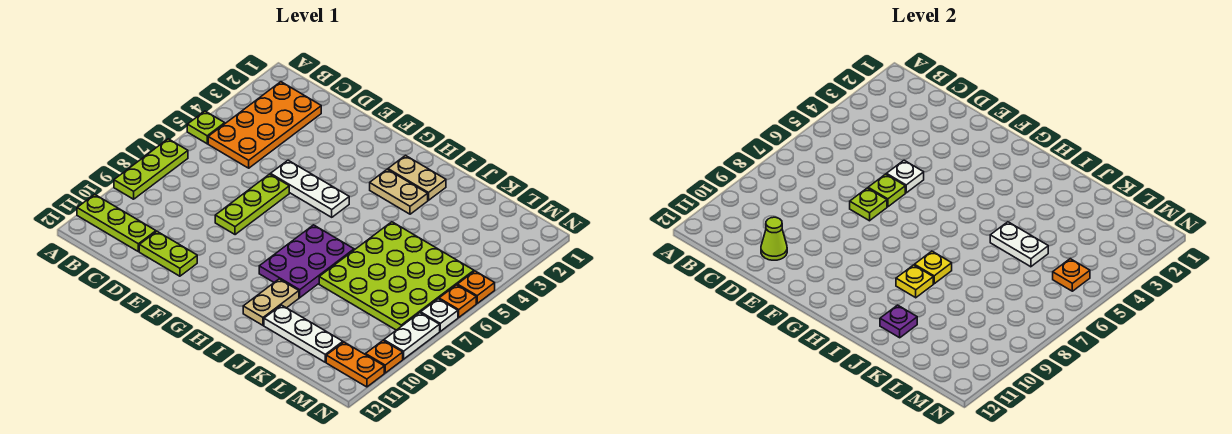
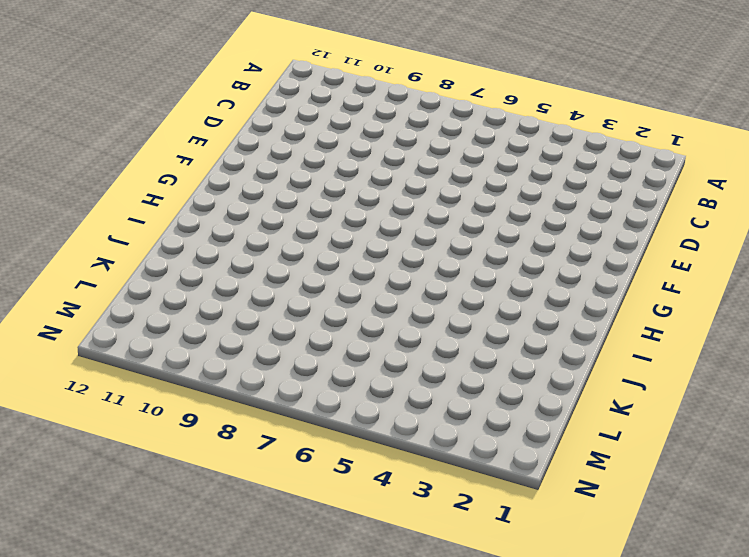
none -> lime 1x1 plate [187,111,225,144]
none -> lime 1x3 plate [114,139,188,199]
none -> lime 1x3 plate [77,194,156,252]

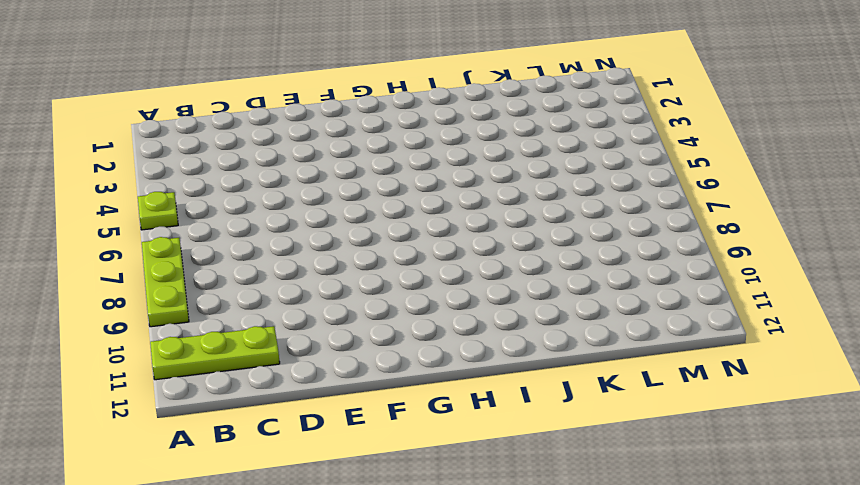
none -> orange 2x4 plate [208,82,321,168]
none -> lime 1x2 plate [139,232,197,276]
none -> white 1x3 plate [271,160,349,217]

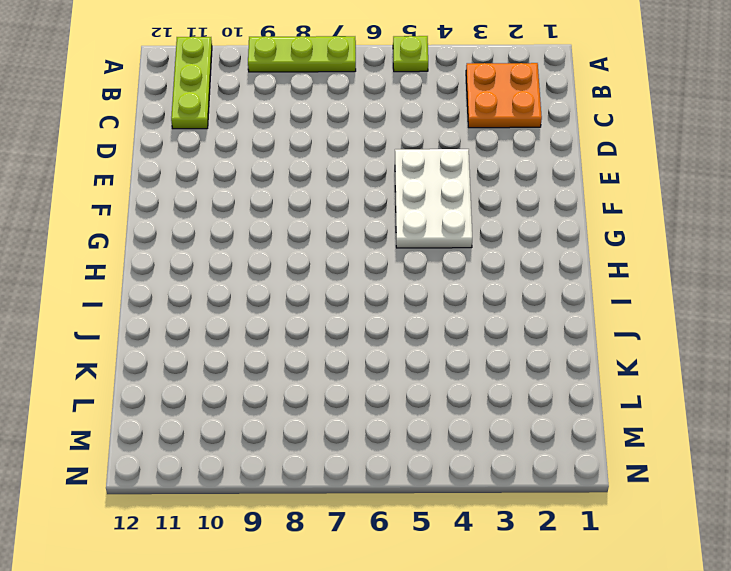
orange 2x2 plate [466,63,542,128] -> orange 2x4 plate [208,82,321,168]
white 2x3 plate [395,149,472,248] -> white 1x3 plate [271,160,349,217]
none -> lime 1x2 plate [139,232,197,276]
none -> lime 1x3 plate [215,174,289,235]
none -> tan 1x2 plate [388,156,446,200]

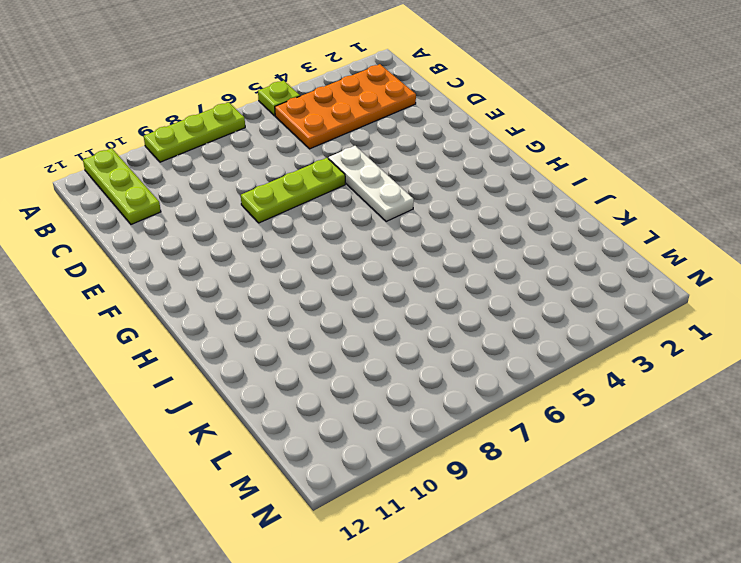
none -> lime 1x2 plate [139,232,197,276]
none -> tan 1x2 plate [388,156,446,200]
none -> tan 1x2 plate [370,170,428,214]

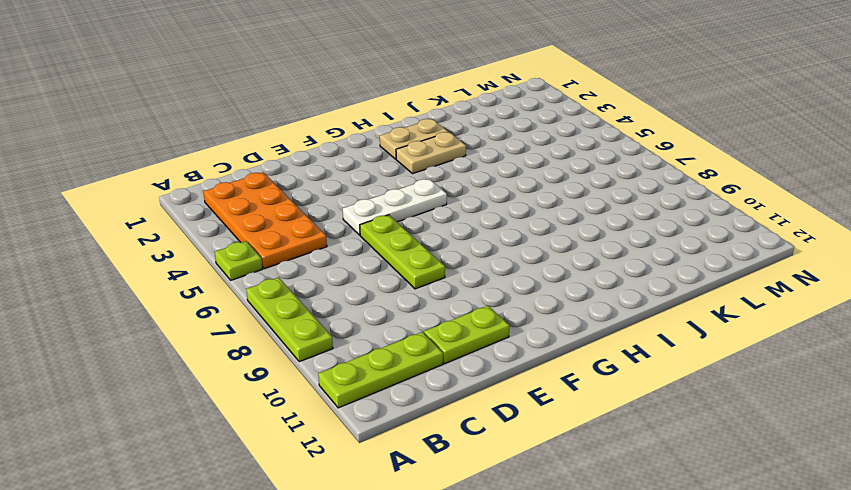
none -> purple 2x3 plate [259,225,354,298]
none -> tan 1x2 plate [243,279,299,325]
none -> lime 4x4 plate [319,222,474,330]

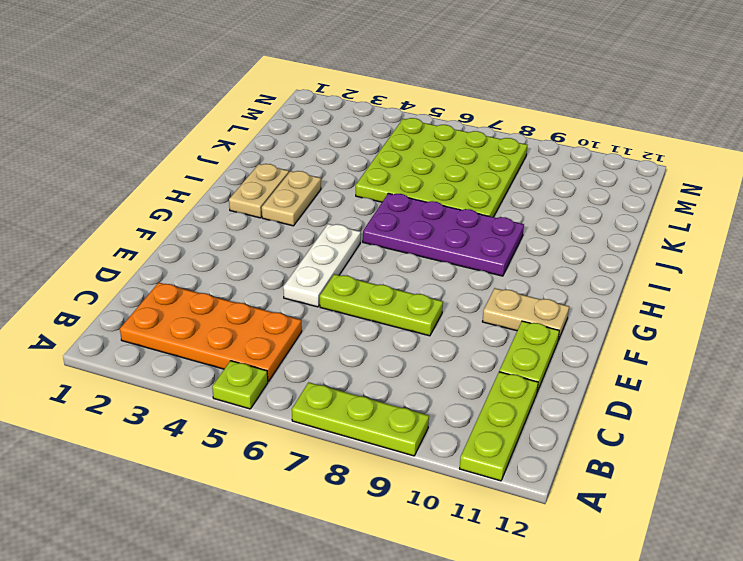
tan 1x2 plate [482,288,569,340] -> tan 1x2 plate moved to [243,279,299,325]
purple 2x4 plate [363,193,524,276] -> purple 2x3 plate [259,225,354,298]
none -> white 1x3 plate [264,305,343,362]
none -> orange 1x2 plate [326,342,384,387]
none -> orange 1x1 plate [457,271,495,303]

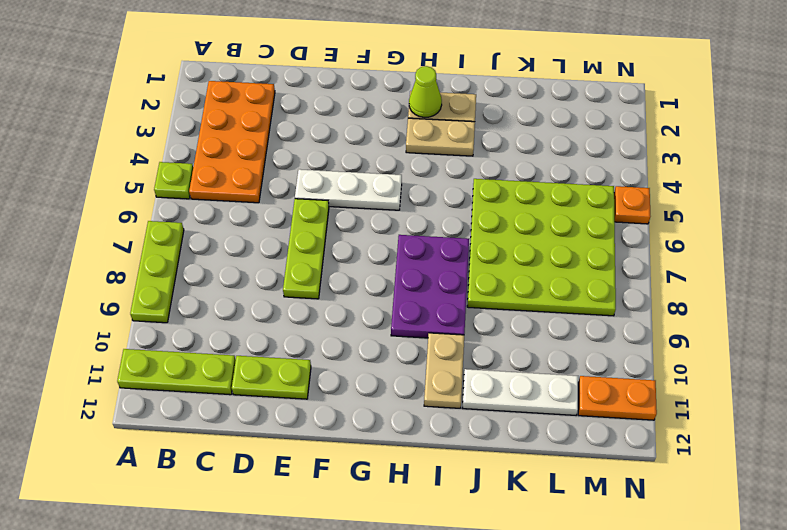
lime 1x1 cone [409,66,442,118] -> lime 1x1 cone moved to [761,217,787,260]
none -> orange 1x1 plate [439,285,476,317]
none -> white 1x1 plate [421,299,458,331]
none -> white 1x2 plate [384,313,440,359]

